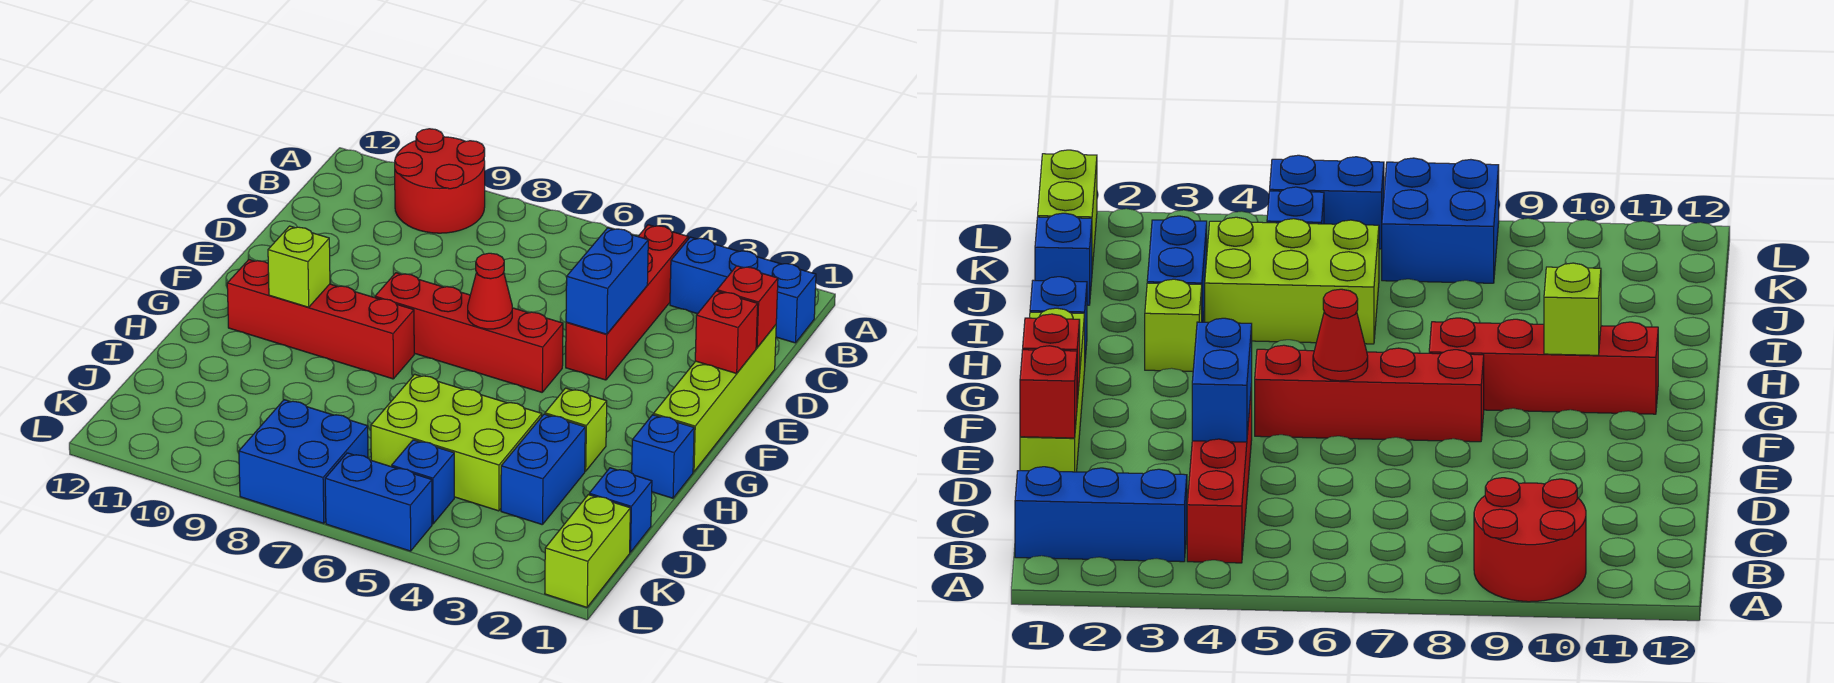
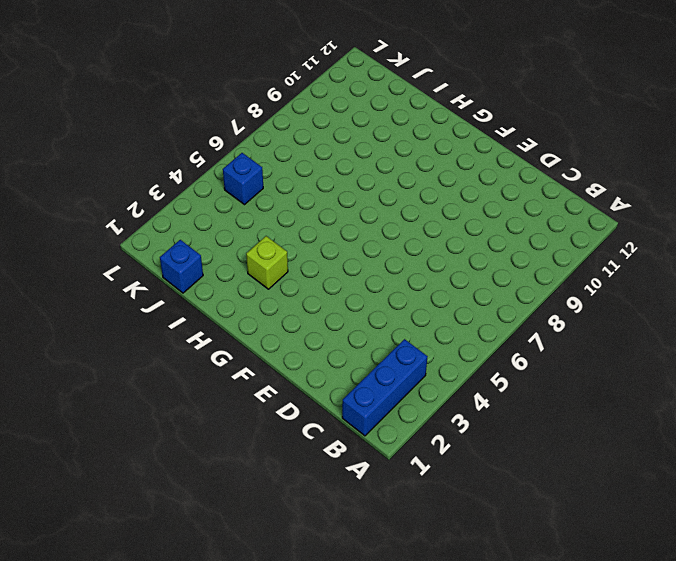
none -> red 2x2 round brick [395,129,485,233]
none -> red 1x4 brick [566,225,688,380]
none -> lime 1x4 brick [653,325,776,472]

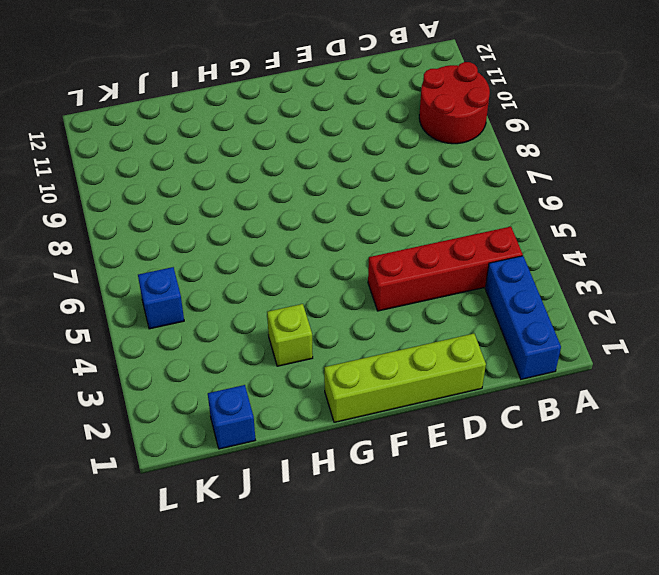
none -> red 1x4 brick [375,273,563,392]
none -> red 1x4 brick [227,260,414,379]
none -> blue 1x1 brick [632,415,694,498]

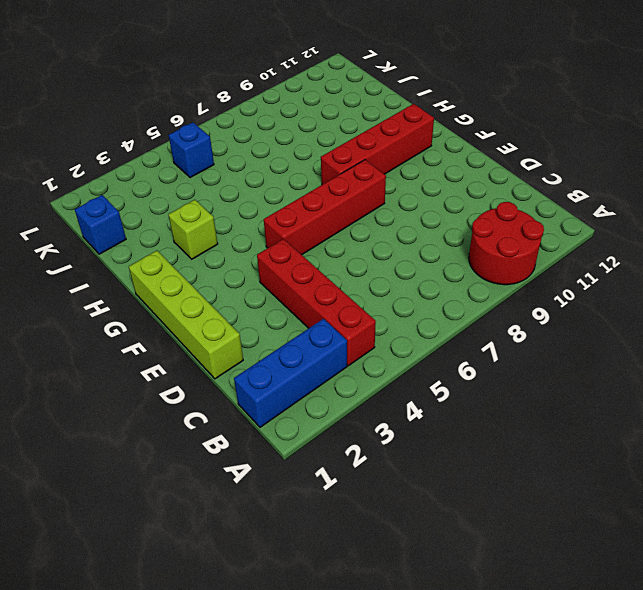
none -> blue 1x1 brick [632,415,694,498]
none -> blue 1x2 brick [501,414,585,525]
none -> lime 2x3 brick [371,374,542,511]

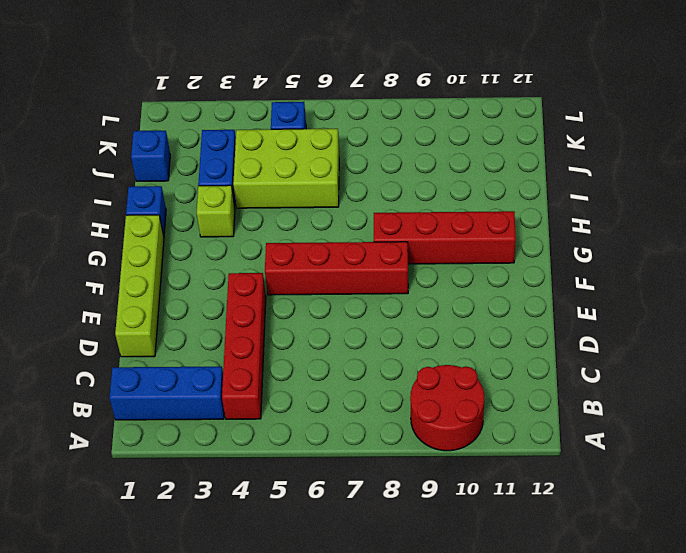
none -> lime 1x2 brick [545,495,630,607]
none -> blue 2x2 brick [239,400,368,523]
none -> blue 1x2 brick [325,453,432,551]

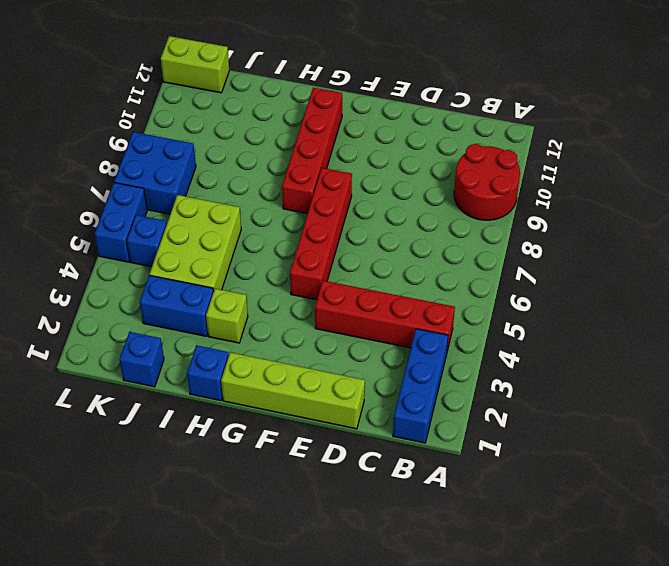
lime 1x2 brick [161,36,229,93] -> lime 1x2 brick moved to [545,495,630,607]
none -> red 1x1 brick [717,266,778,348]
none -> blue 1x2 brick [566,228,648,334]
none -> red 1x1 brick [695,291,758,373]

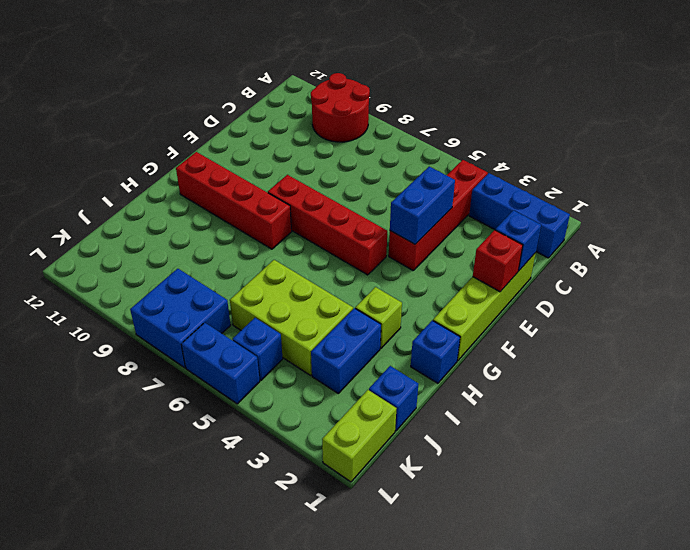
blue 1x1 brick [495,210,541,271] -> red 1x1 brick [717,266,778,348]
none -> red 1x1 cone [468,253,512,329]
none -> lime 1x1 brick [268,226,330,307]

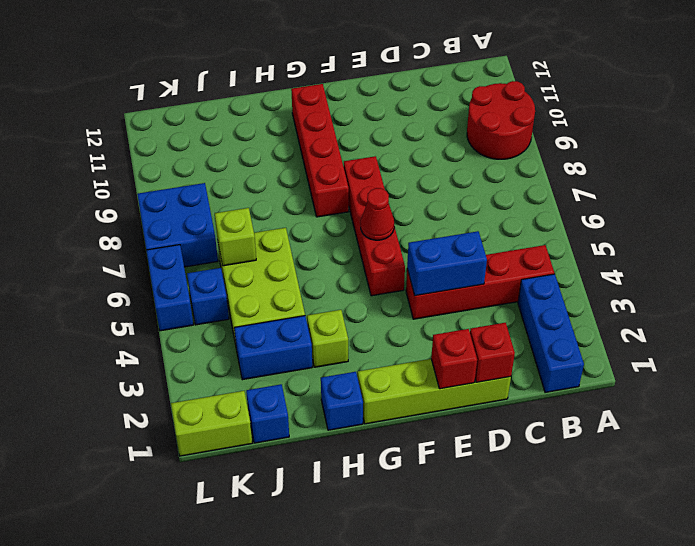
lime 1x1 brick [215,208,256,266] -> lime 1x1 brick moved to [268,226,330,307]

